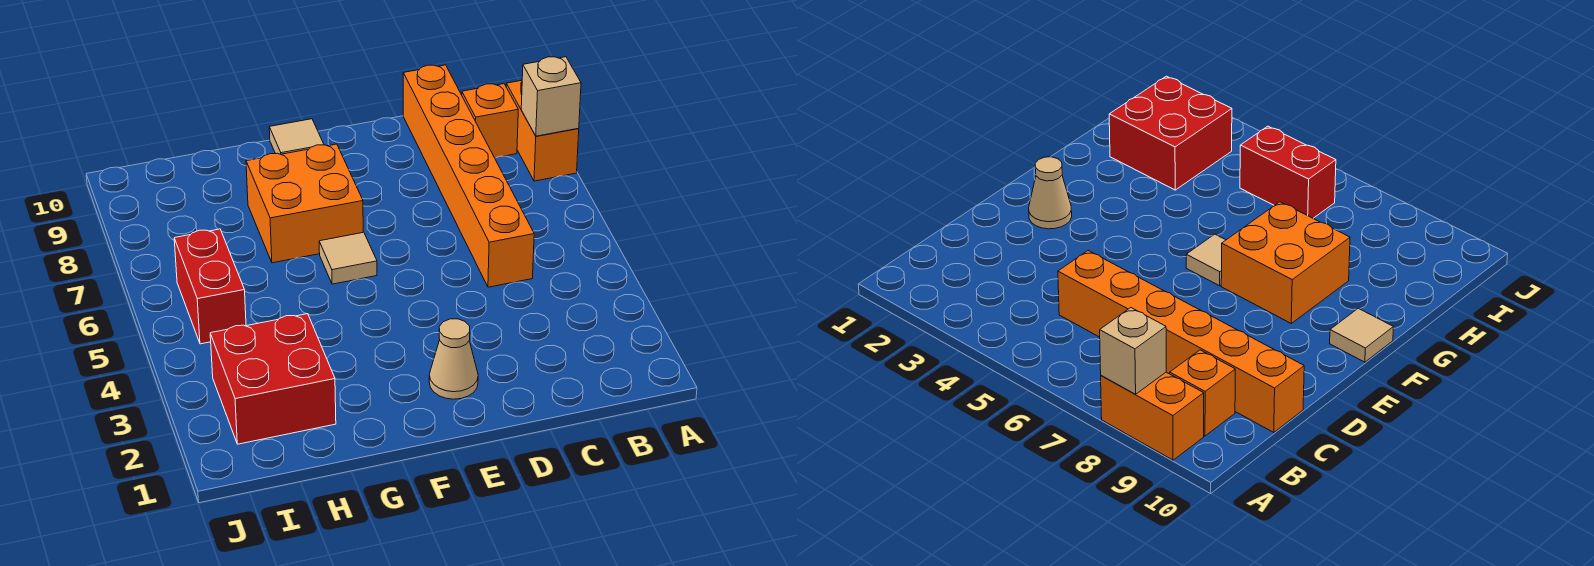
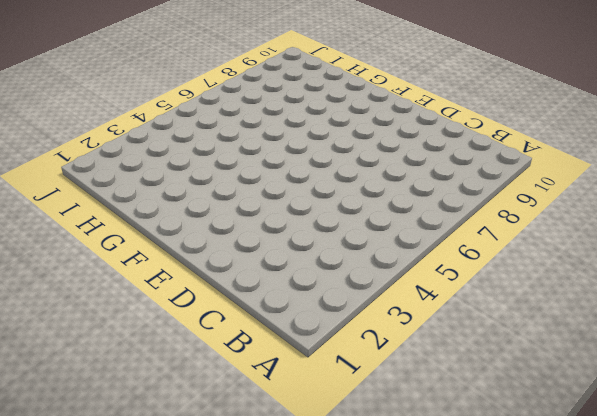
none -> orange 1x2 brick [506,80,579,181]
none -> orange 1x1 brick [462,84,518,158]

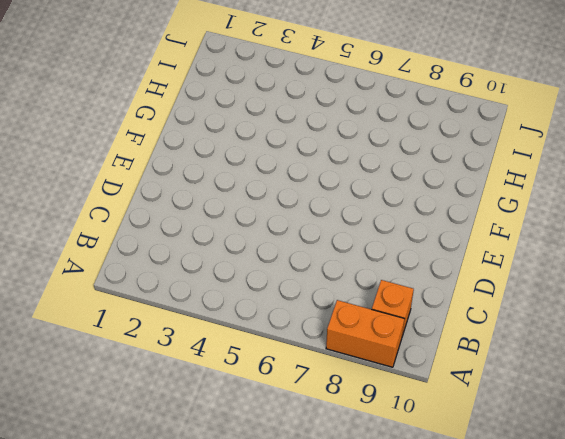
none -> orange 1x6 brick [403,65,534,287]
none -> tan 1x1 cone [429,319,478,399]

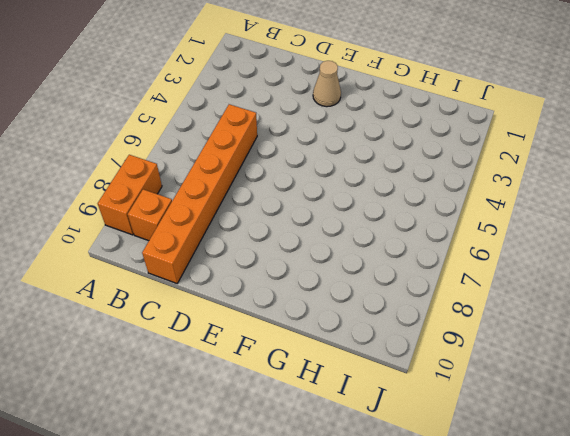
none -> tan 1x1 tile [319,232,377,284]
none -> orange 2x2 brick [246,144,363,263]

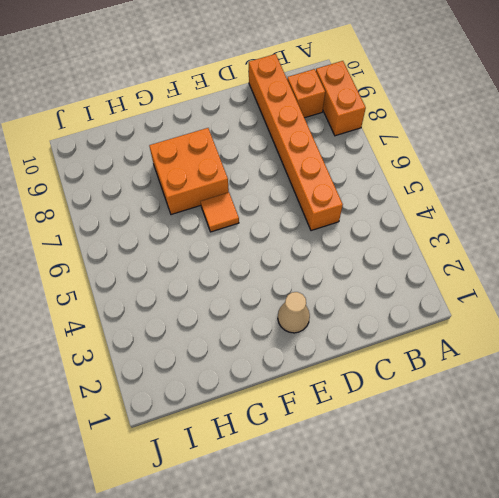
orange 1x1 tile [201,192,239,232] -> tan 1x1 tile [319,232,377,284]
none -> tan 1x1 tile [269,119,324,154]
none -> red 2x2 brick [210,314,336,444]

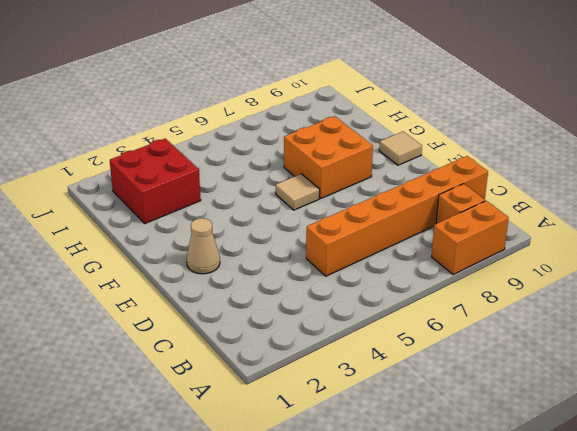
none -> red 1x2 brick [174,229,246,344]
none -> tan 1x1 brick [521,57,581,136]

